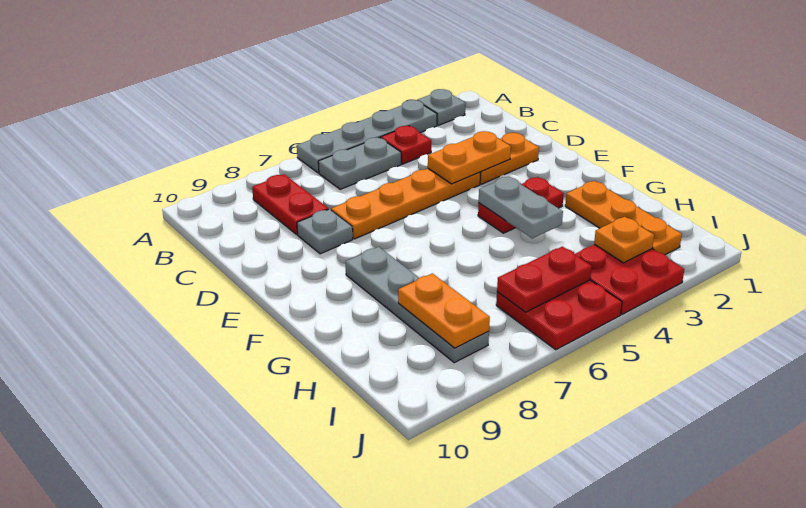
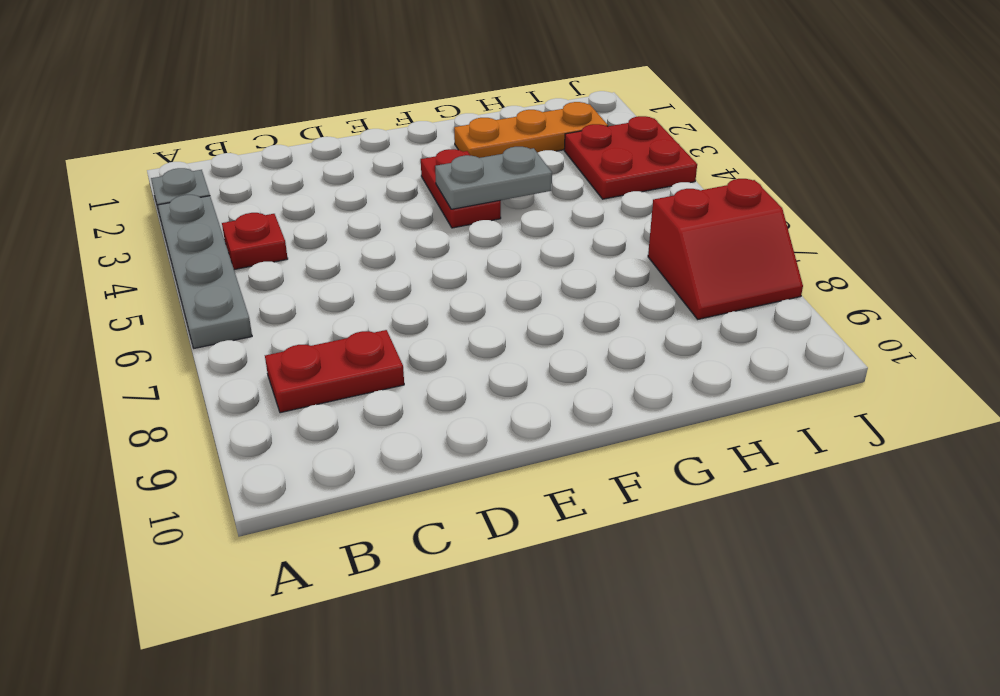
red 2x2 slope [648,179,803,319] -> grey 1x4 plate [346,247,489,363]
none -> grey 1x2 plate [318,137,401,189]
none -> orange 1x2 plate [480,133,539,184]
none -> orange 1x4 plate [331,169,480,239]

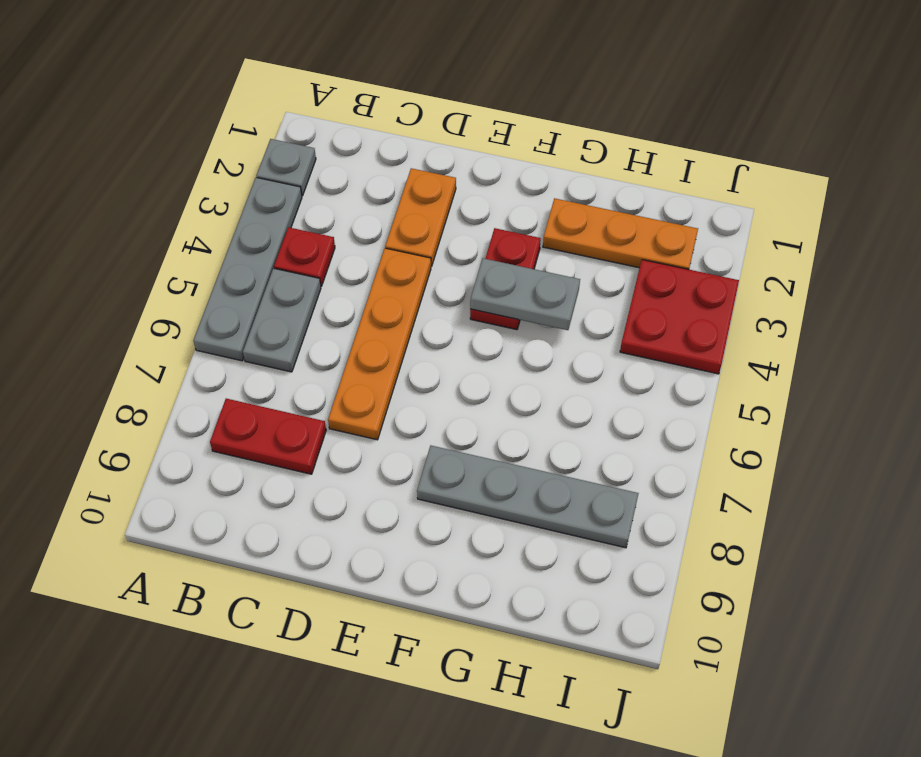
none -> grey 1x1 plate [297,209,353,254]
none -> red 2x2 plate [496,280,622,350]
none -> orange 1x2 plate [428,131,511,184]

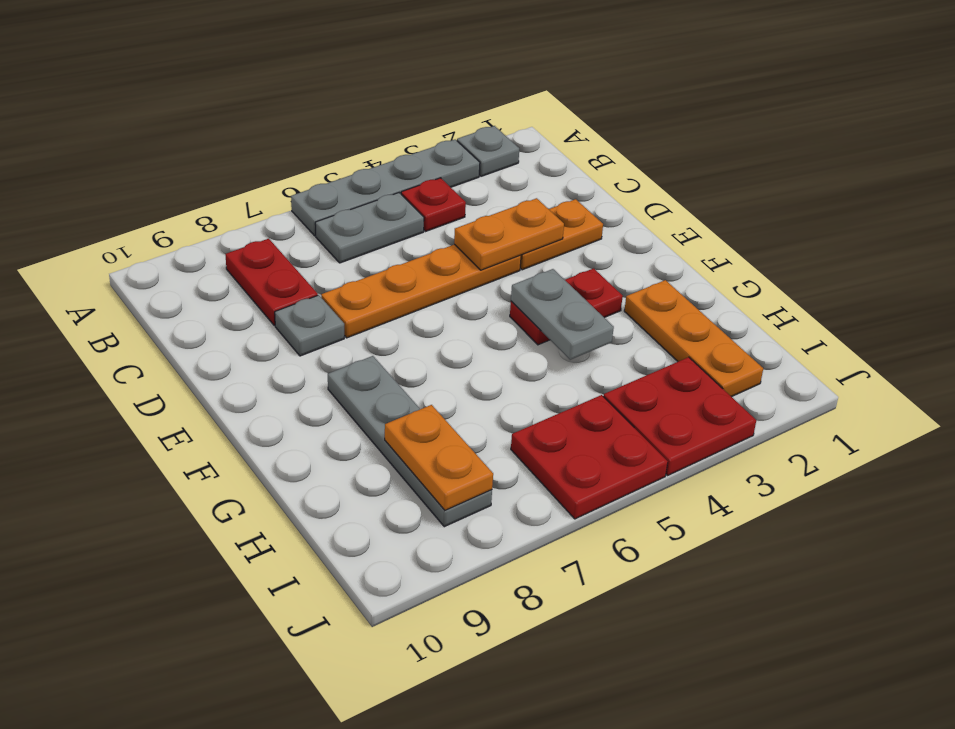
none -> orange 1x1 plate [594,217,654,263]
none -> red 1x2 plate [497,247,592,312]

